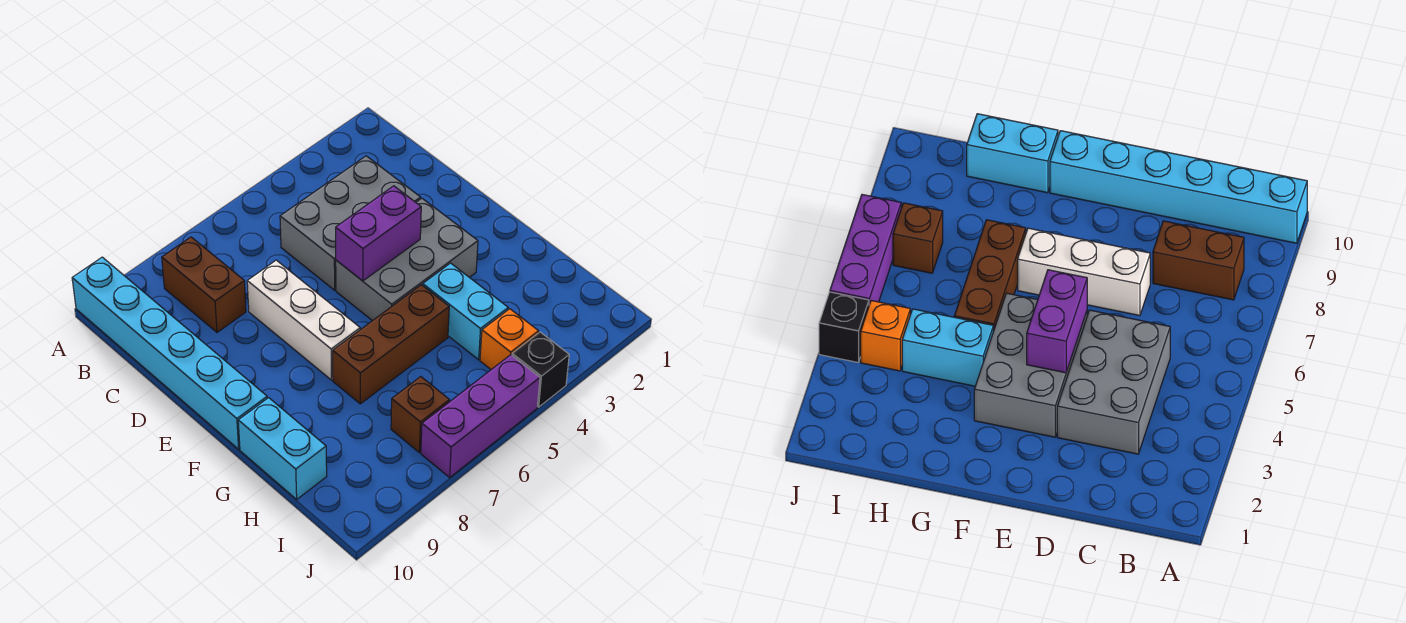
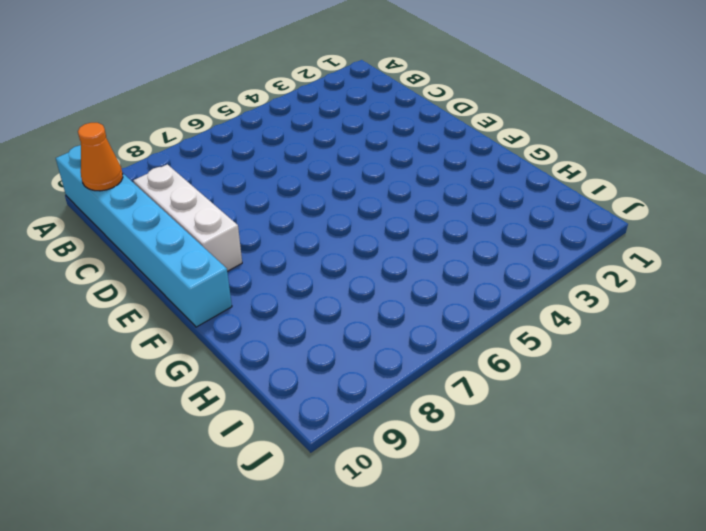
orange 1x1 cone [78,123,123,191] -> none
white 1x3 brick [133,164,242,271] -> white 1x3 brick moved to [247,260,360,380]
none -> brown 1x2 brick [162,237,246,332]
none -> grey 2x3 brick [280,156,421,290]
none -> grey 2x3 brick [336,198,478,321]

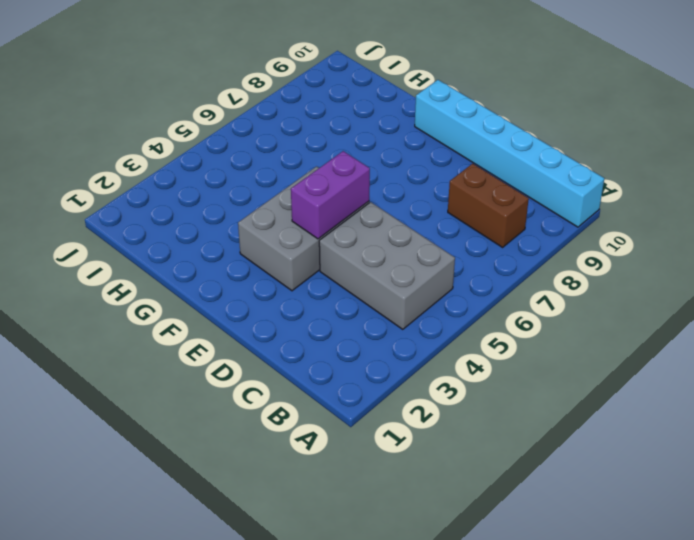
grey 2x3 brick [319,202,455,329] -> grey 2x3 brick turned to [280,156,421,290]
none -> white 1x3 brick [247,260,360,380]
none -> cyan 1x2 brick [423,263,508,360]
none -> brown 1x3 brick [333,285,449,404]

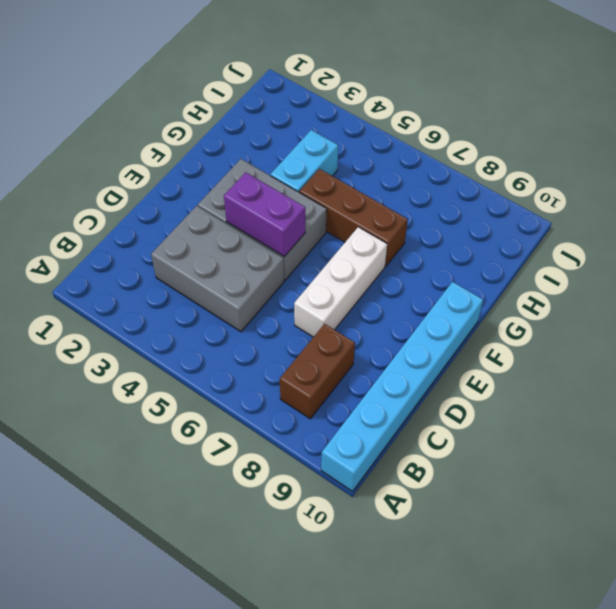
none -> cyan 1x2 brick [238,398,327,499]
none -> orange 1x1 brick [480,309,539,369]
none -> brown 1x1 brick [391,377,450,453]

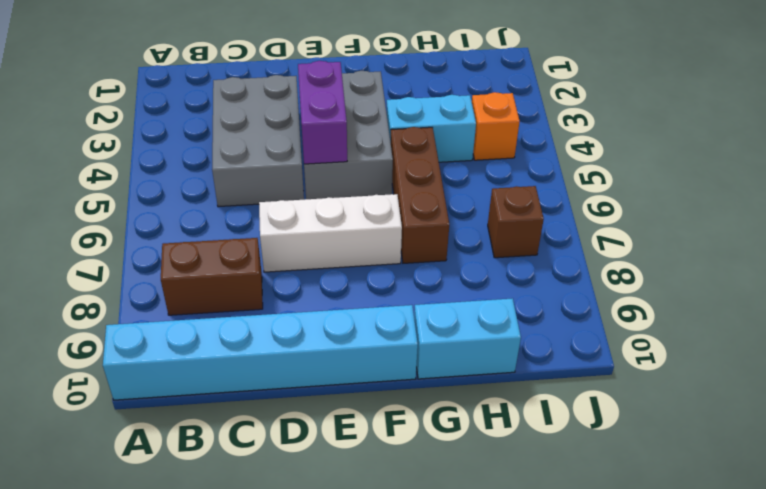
none -> black 1x1 brick [512,332,569,407]
none -> purple 1x3 brick [421,355,540,477]

